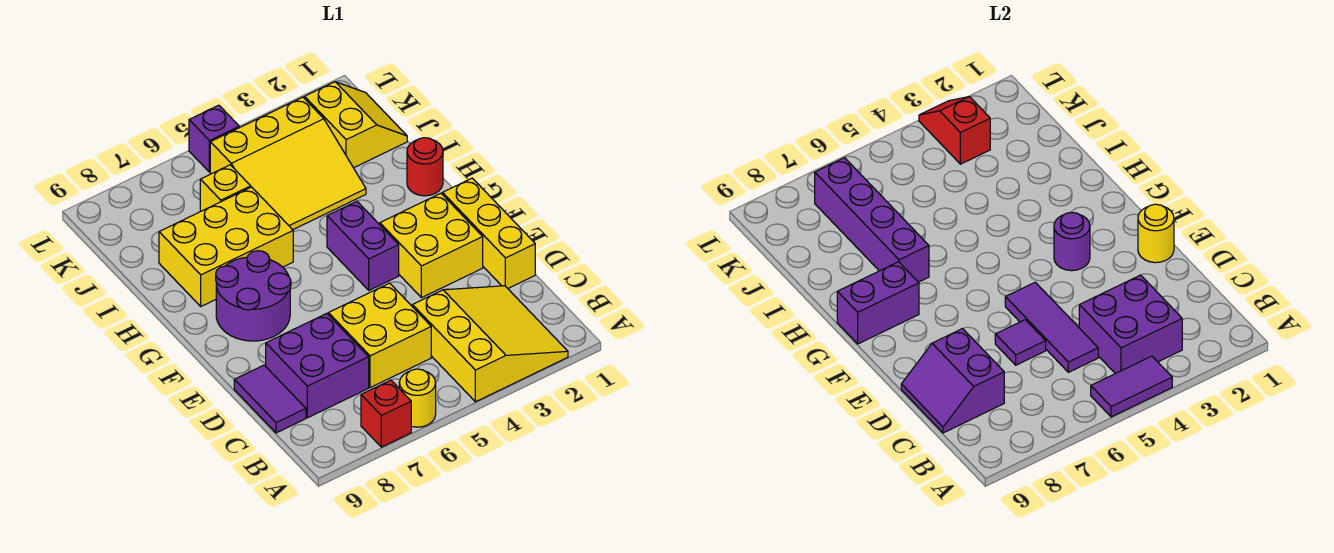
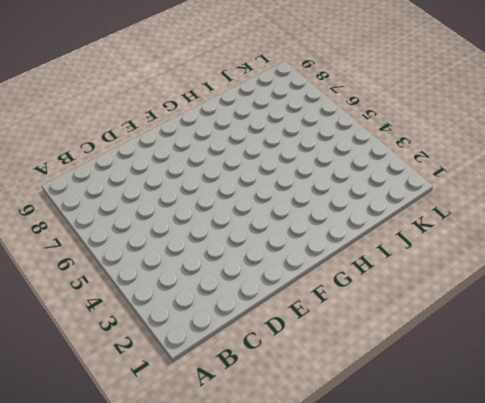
none -> yellow 3x3 slope [412,286,568,402]
none -> yellow 1x1 round brick [399,369,436,427]
none -> red 1x1 brick [361,380,411,447]

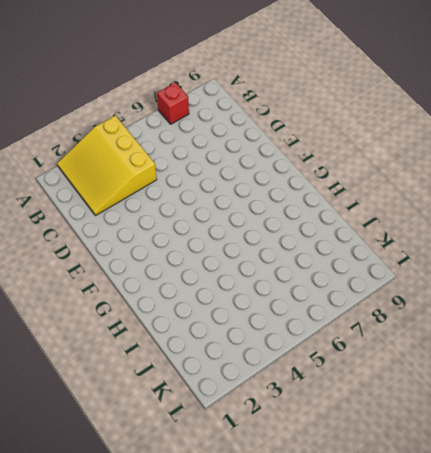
none -> yellow 1x1 round brick [399,369,436,427]
none -> yellow 2x2 brick [328,283,431,388]
none -> purple 2x2 brick [266,313,369,418]

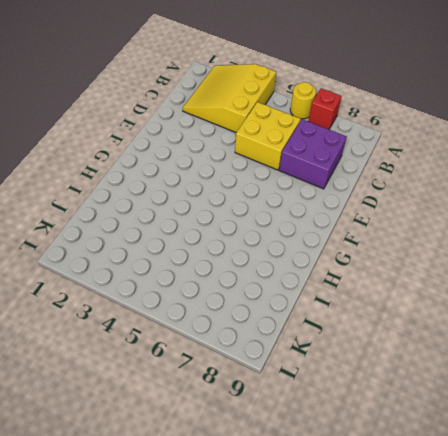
none -> purple 1x2 tile [234,365,306,433]
none -> yellow 1x3 brick [443,178,535,288]
none -> yellow 2x2 brick [380,193,483,298]

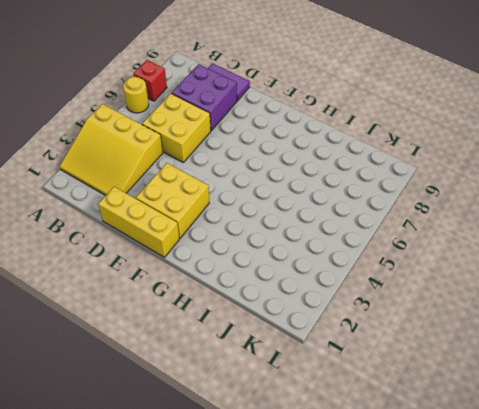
none -> purple 1x2 brick [327,201,399,290]
none -> purple 2x2 round brick [216,251,291,341]
none -> red 1x1 round brick [407,138,443,196]

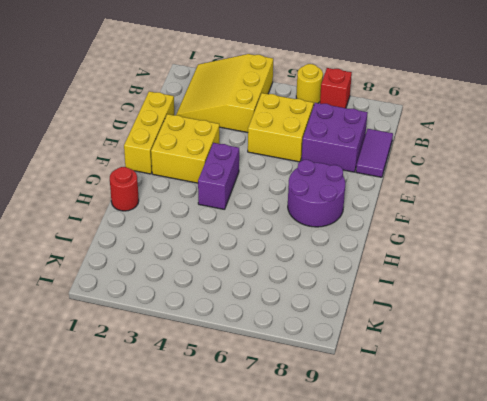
none -> yellow 2x3 brick [159,187,293,306]
none -> yellow 3x3 slope [210,97,366,230]
none -> yellow 2x2 slope [305,82,407,168]

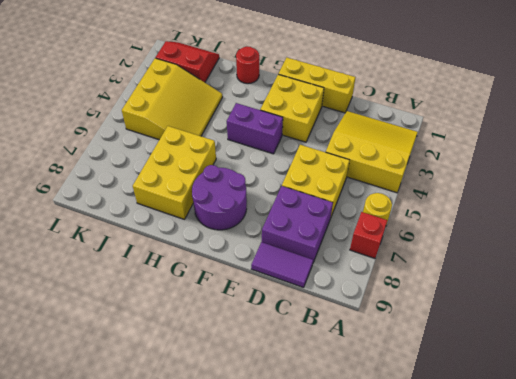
red 2x2 slope [156,41,219,82] -> yellow 2x2 slope [305,82,407,168]
none -> yellow 1x1 brick [200,165,251,211]
none -> purple 1x1 brick [189,105,240,172]
none -> purple 1x2 tile [1091,356,1172,417]

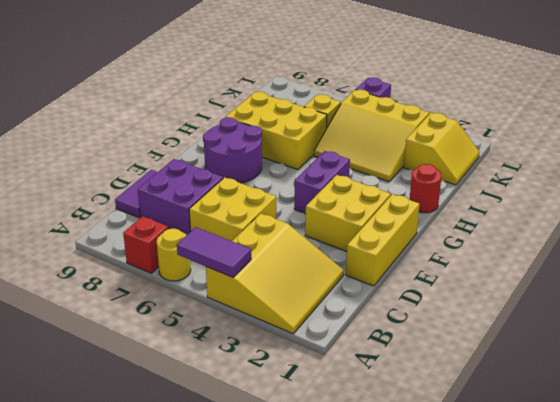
none -> purple 2x2 brick [1079,275,1182,374]
none -> purple 1x3 tile [1005,282,1098,372]
none -> purple 2x2 slope [901,329,1004,433]

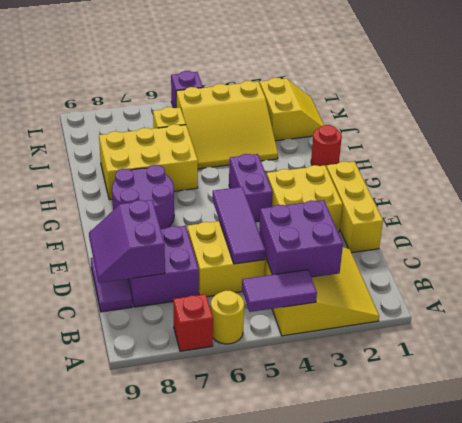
none -> purple 1x1 tile [995,320,1046,365]
none -> yellow 1x1 round brick [1138,204,1174,263]
none -> purple 1x1 round brick [1054,212,1090,271]

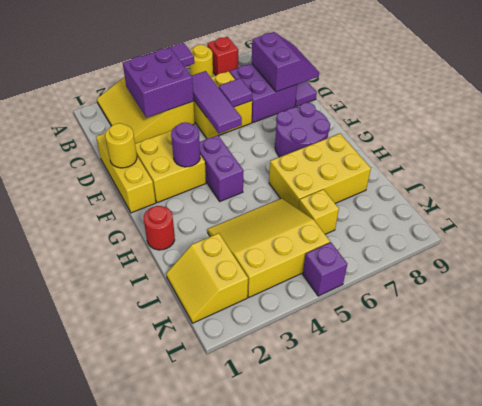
none -> purple 1x2 brick [837,262,919,344]
none -> purple 1x4 brick [815,158,929,282]
none -> red 1x2 slope [919,97,990,164]

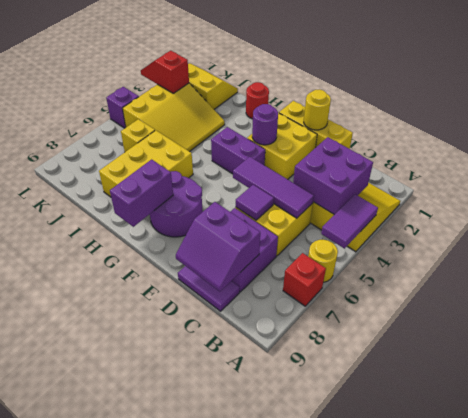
none -> purple 1x4 brick [815,158,929,282]

